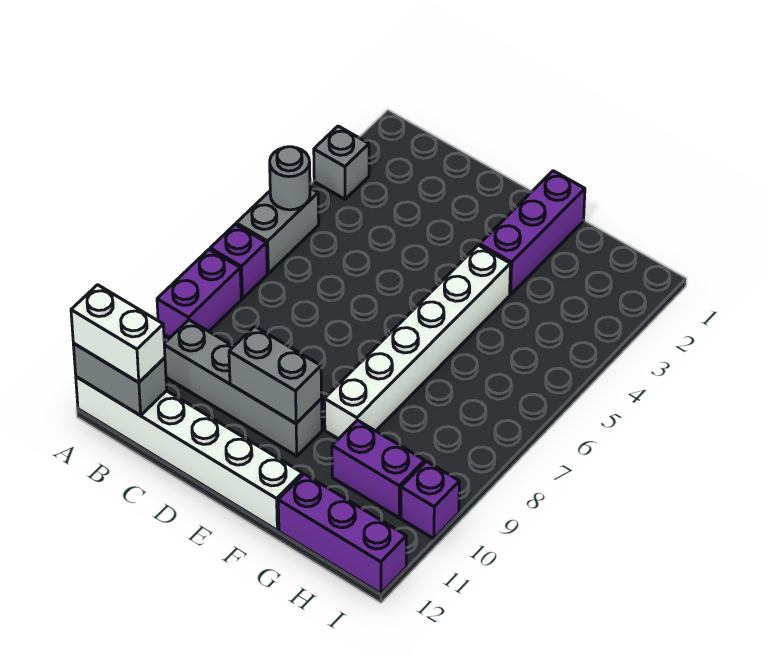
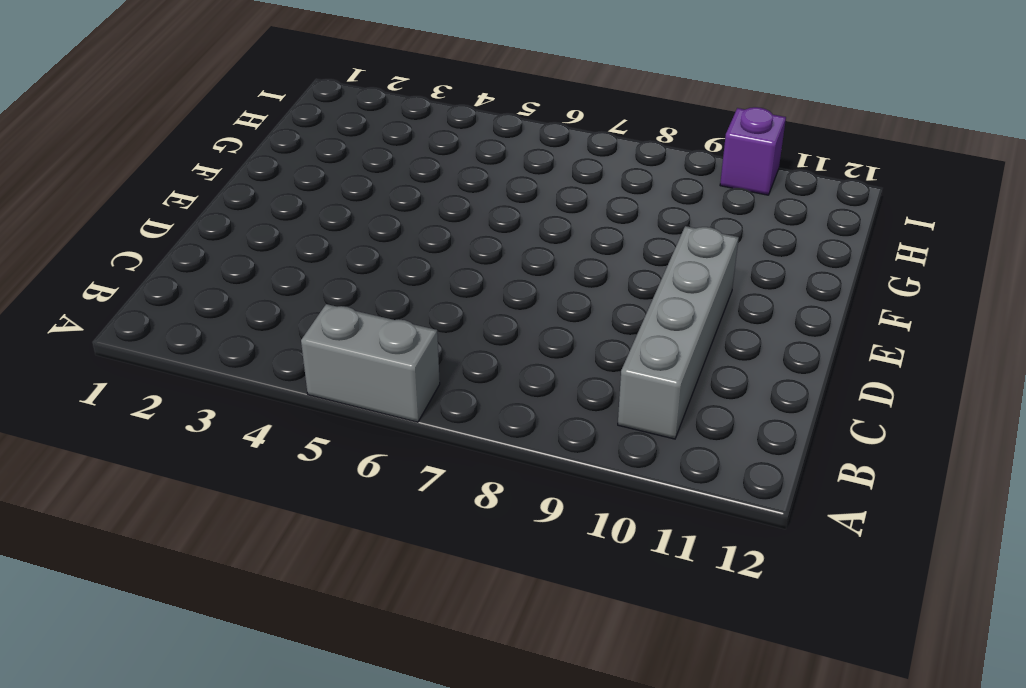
none -> grey 1x1 brick [314,126,369,199]
none -> purple 1x1 brick [210,224,267,299]
none -> purple 1x2 brick [157,250,241,338]

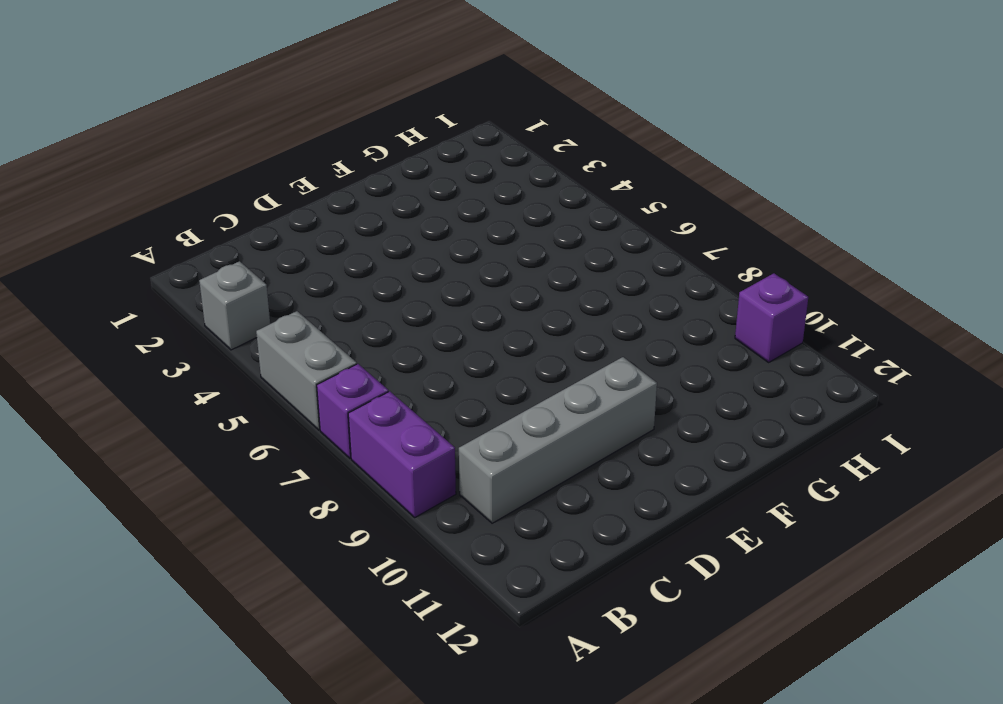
none -> white 1x6 brick [76,377,302,530]
none -> purple 1x3 brick [479,171,585,295]
none -> white 1x6 brick [324,245,510,439]

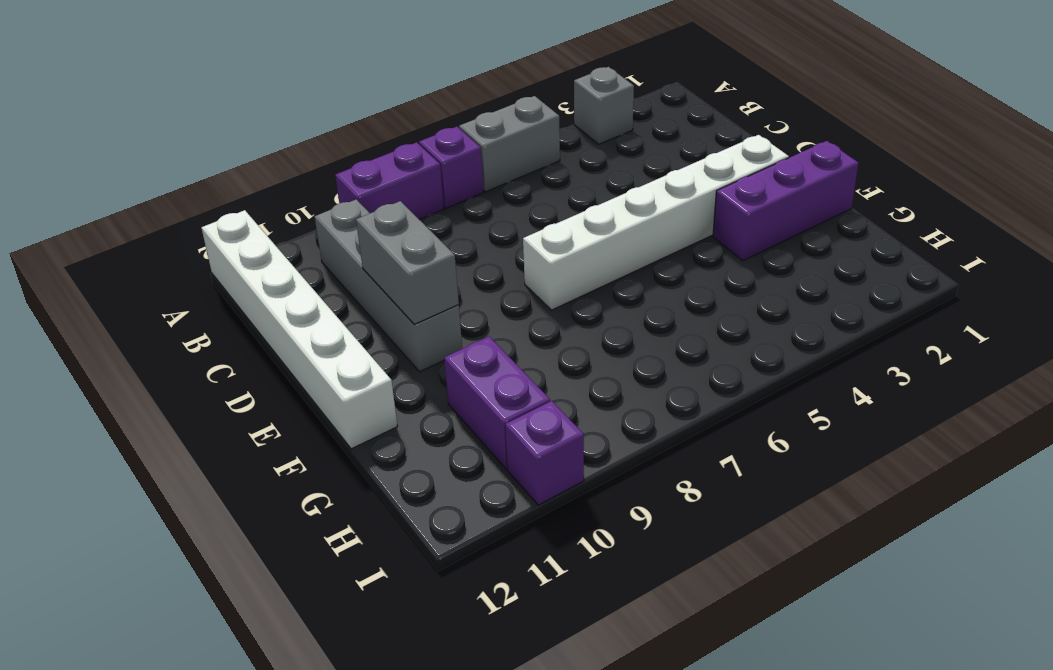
white 1x6 brick [523,135,789,310] -> white 1x6 brick moved to [324,245,510,439]
none -> purple 1x3 brick [278,474,406,594]
none -> grey 1x1 round brick [270,147,310,210]
none -> grey 1x2 brick [73,344,167,416]

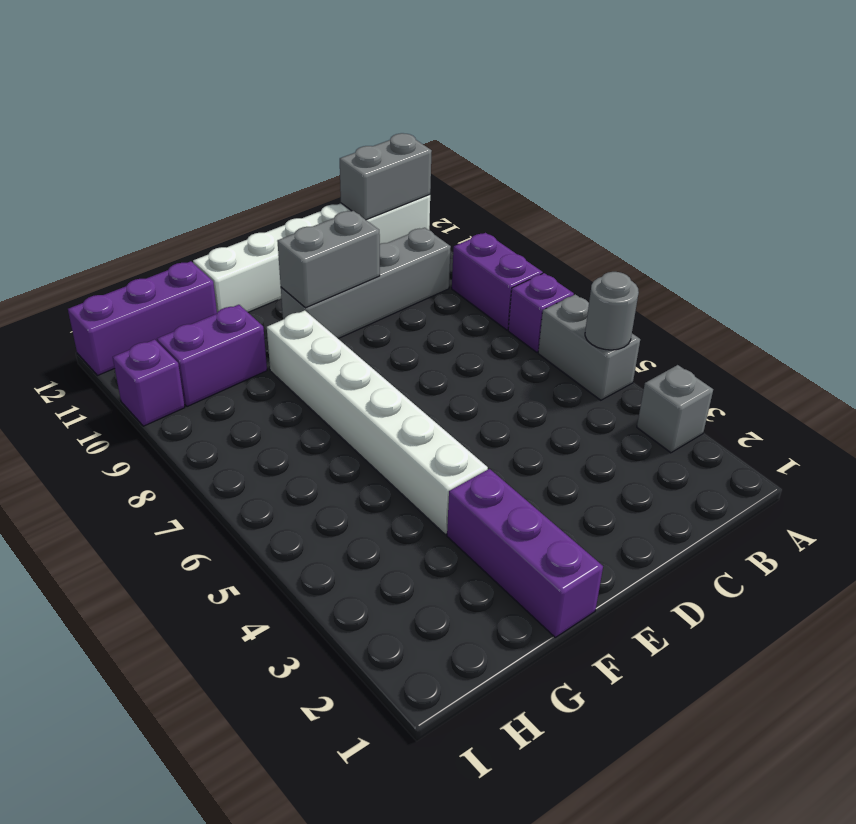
none -> white 1x2 brick [71,285,165,382]

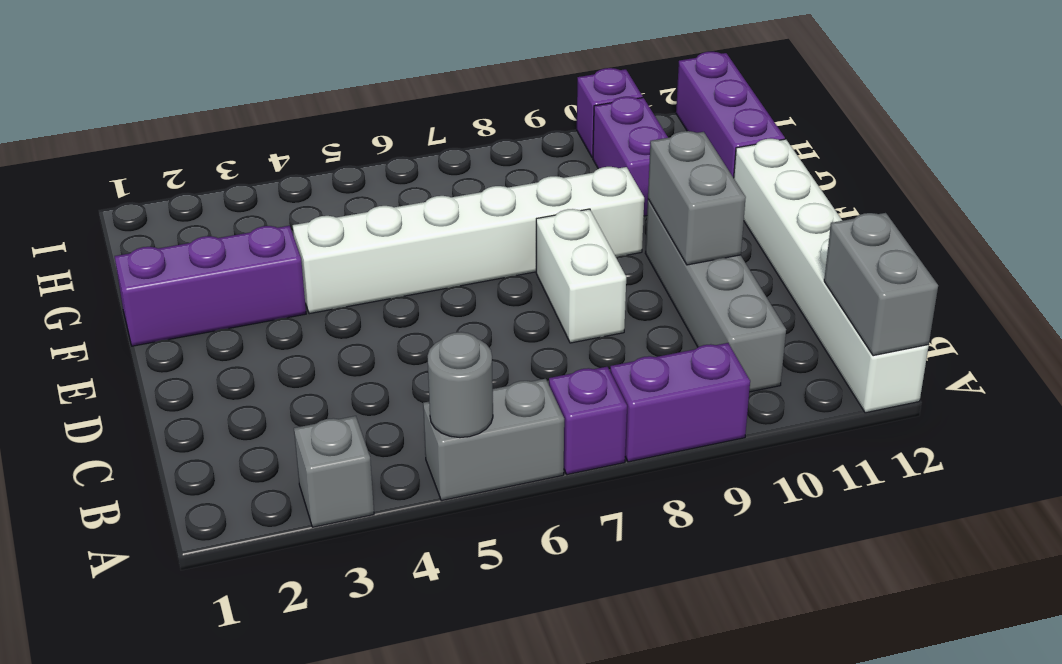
white 1x2 brick [536,209,626,343] -> white 1x2 brick moved to [71,285,165,382]

